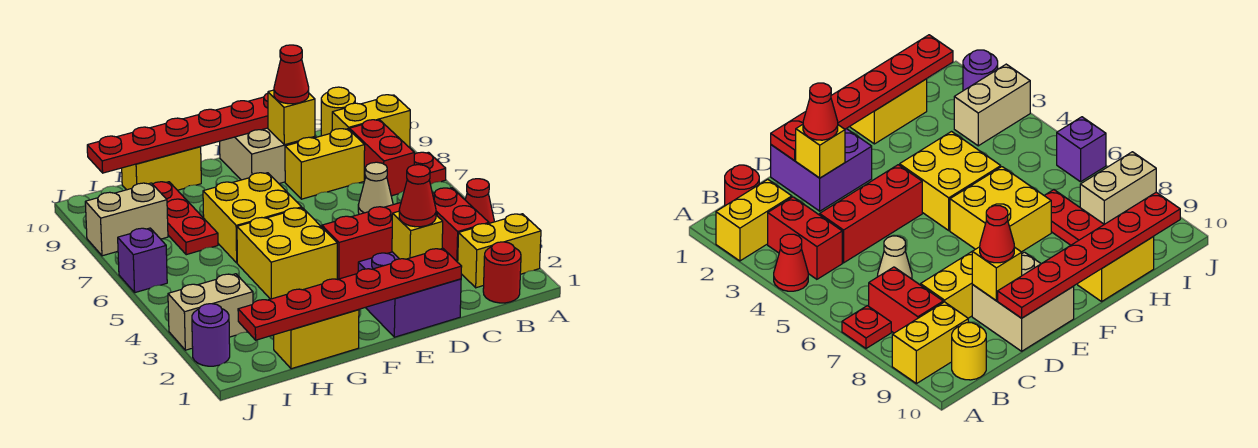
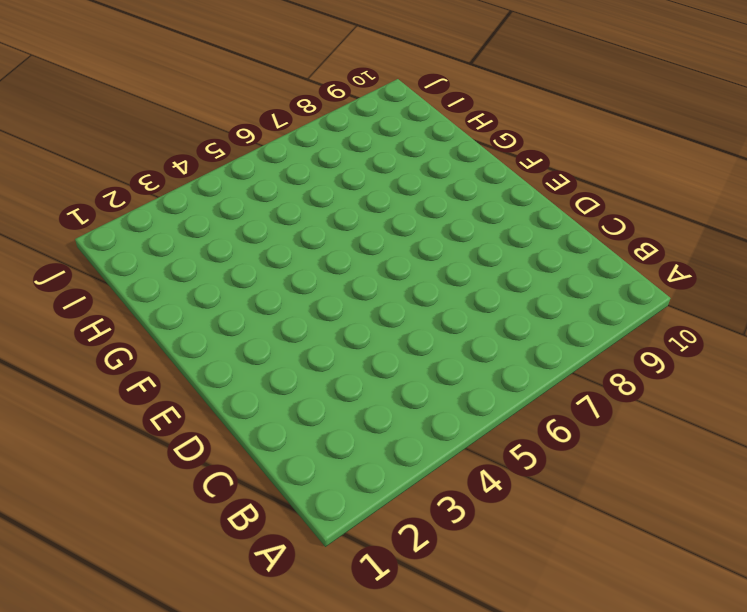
none -> yellow 1x2 brick [458,214,541,288]
none -> red 1x1 cone [465,179,494,223]
none -> red 1x1 plate [414,152,446,185]

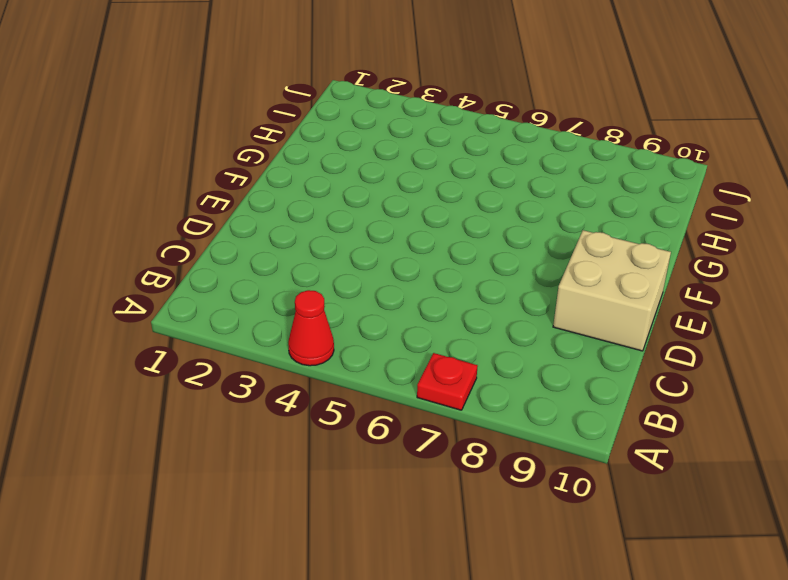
none -> yellow 1x2 brick [458,214,541,288]
none -> yellow 1x2 brick [332,95,410,147]
none -> red 1x1 round brick [483,242,521,303]

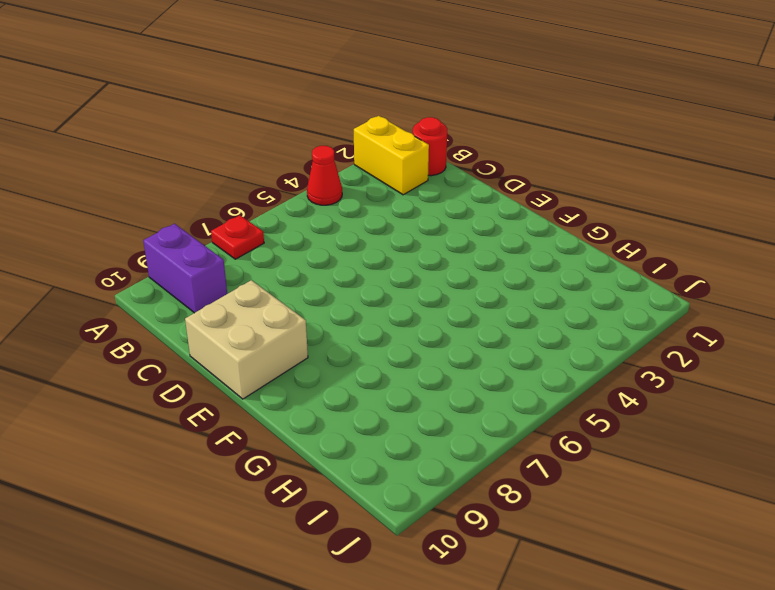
purple 1x2 brick [143,224,227,313] -> yellow 1x2 brick [332,95,410,147]
none -> red 1x2 brick [433,188,489,262]
none -> red 1x2 brick [349,120,414,196]
none -> yellow 1x1 round brick [321,87,355,136]

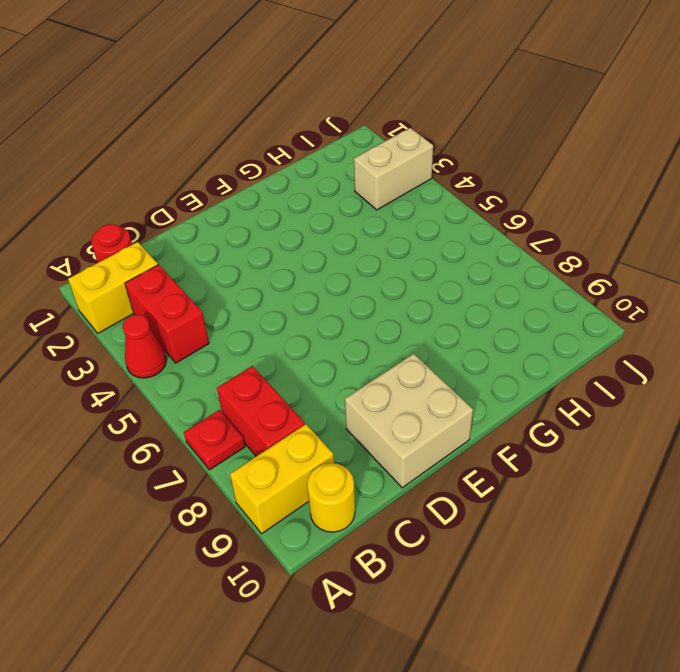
none -> red 1x3 brick [322,203,437,279]
none -> tan 1x1 cone [358,162,393,214]
none -> yellow 1x2 brick [285,129,365,199]

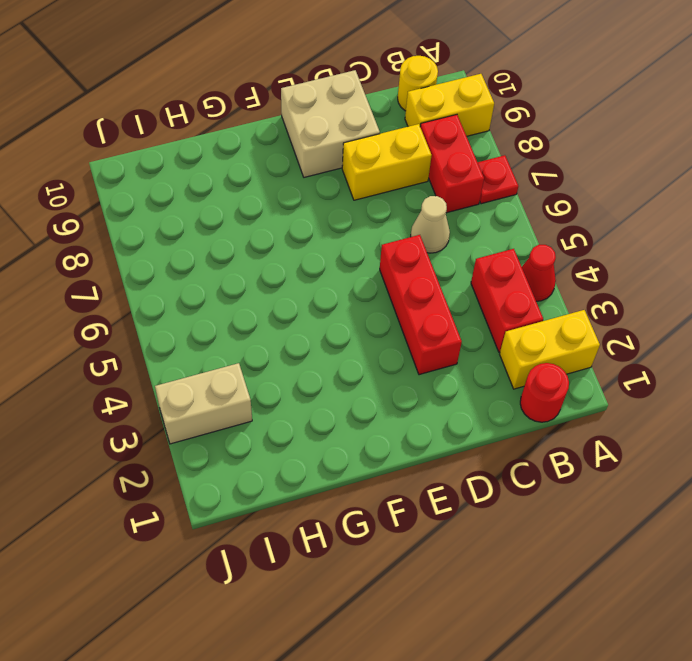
red 1x3 brick [380,235,462,375] -> red 1x3 brick turned to [322,203,437,279]
none -> purple 2x2 brick [358,252,461,337]
none -> yellow 2x2 brick [237,208,337,299]
none -> yellow 2x2 brick [203,173,302,263]

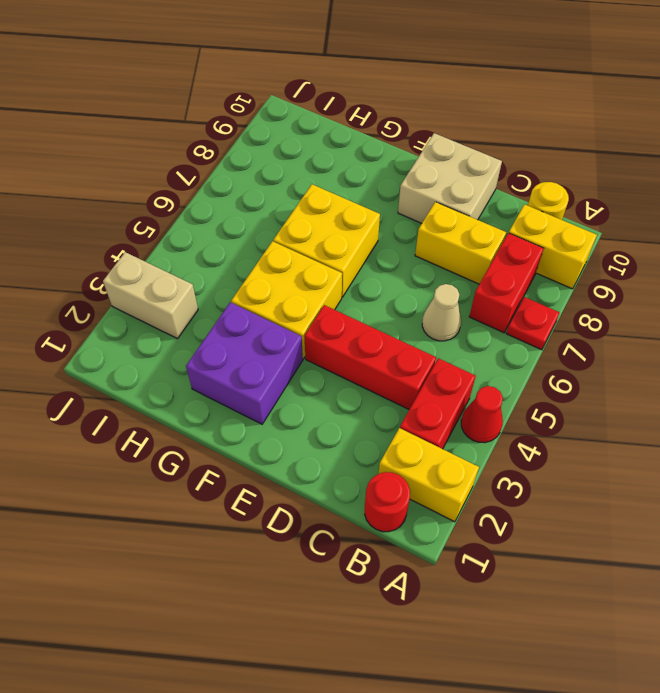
purple 2x2 brick [186,302,303,424] -> purple 2x2 brick moved to [358,252,461,337]
none -> yellow 1x2 brick [274,310,359,369]
none -> yellow 1x2 brick [122,147,201,190]
none -> red 1x3 plate [153,182,218,255]

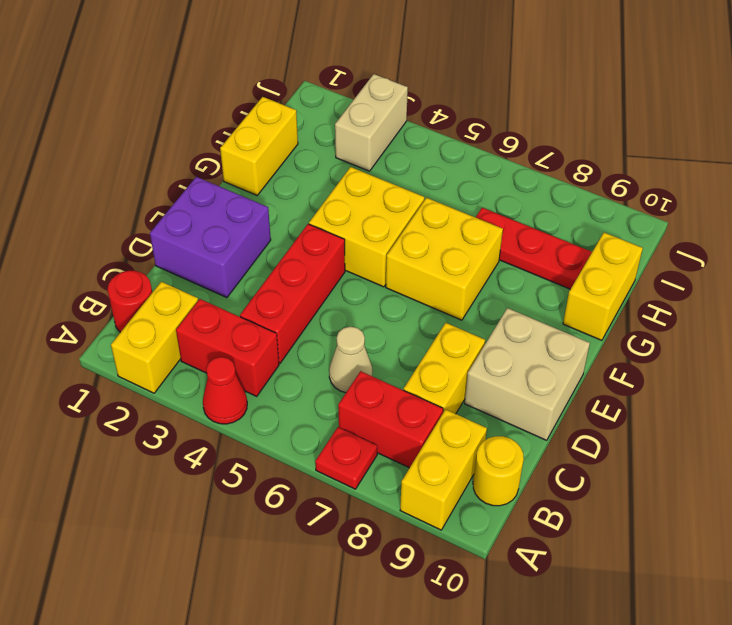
none -> tan 1x2 brick [85,183,168,256]
none -> purple 1x1 round brick [192,304,230,366]
none -> purple 1x1 brick [118,228,167,293]

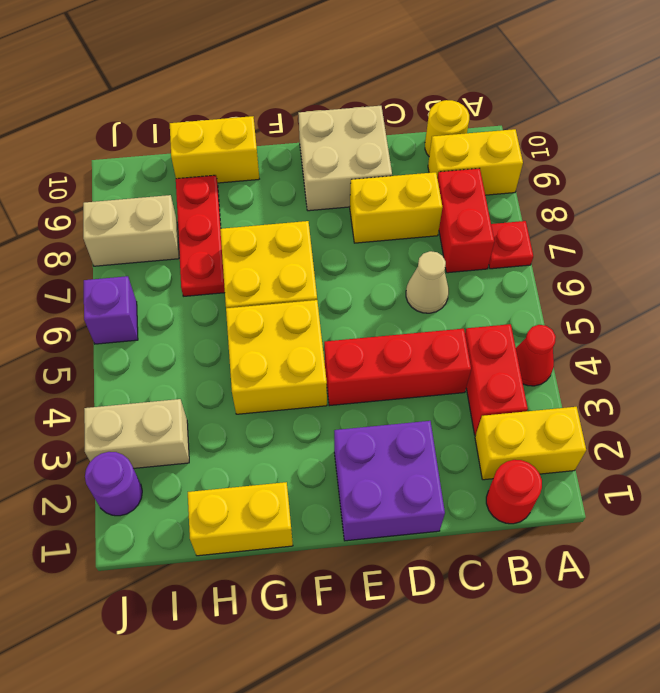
none -> red 1x6 plate [238,248,462,340]
none -> yellow 1x1 brick [392,211,443,259]
none -> yellow 1x1 brick [268,90,315,145]

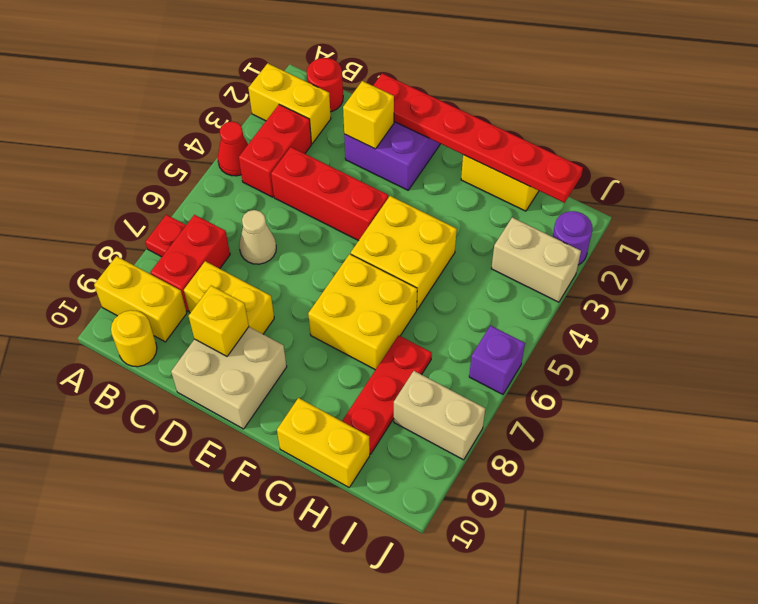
none -> red 1x6 plate [87,93,268,173]
none -> red 1x1 cone [399,165,436,227]
none -> red 1x1 cone [274,45,309,104]

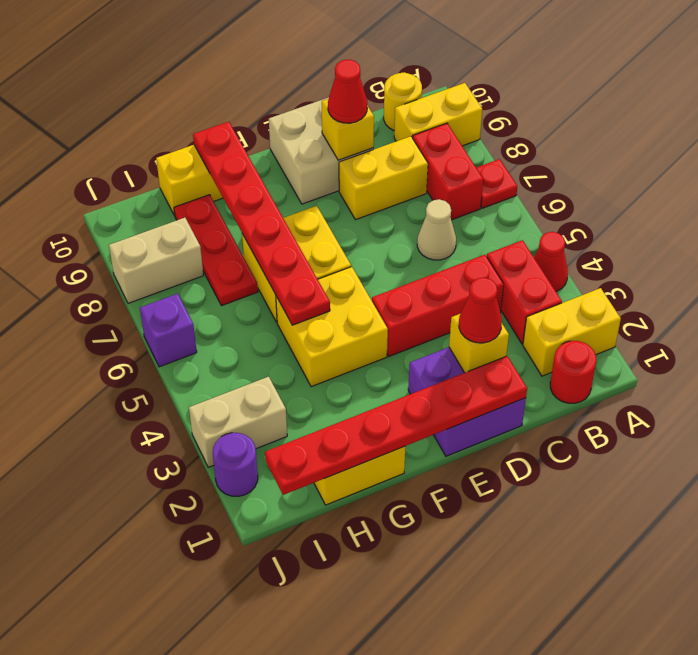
red 1x6 plate [193,122,330,325] -> red 1x6 plate turned to [87,93,268,173]

